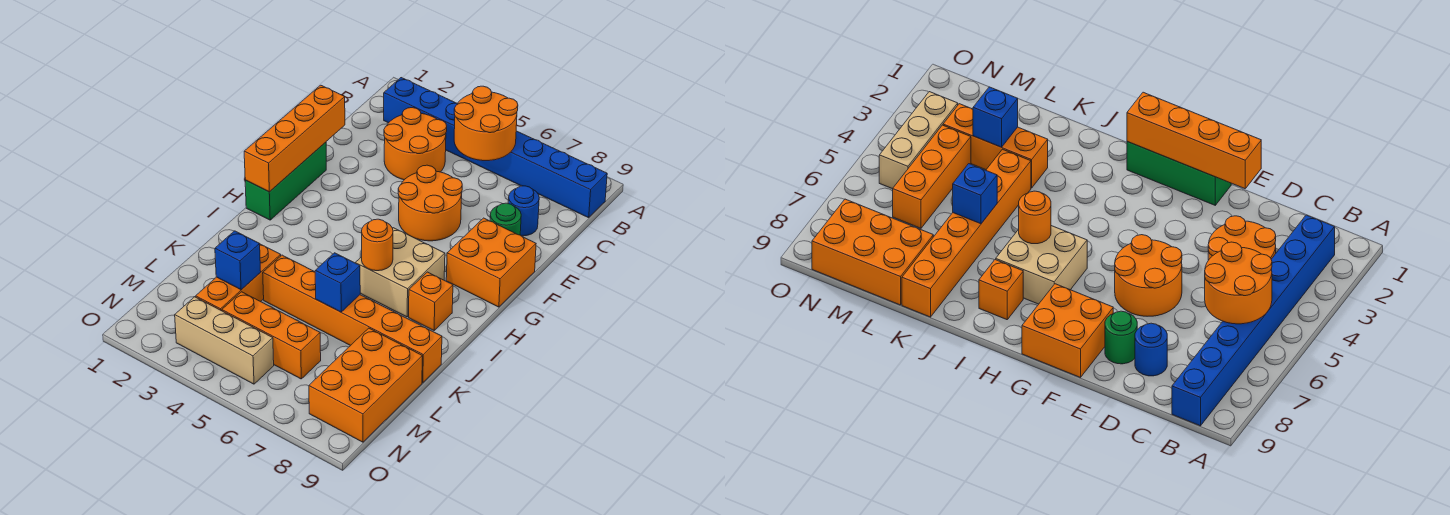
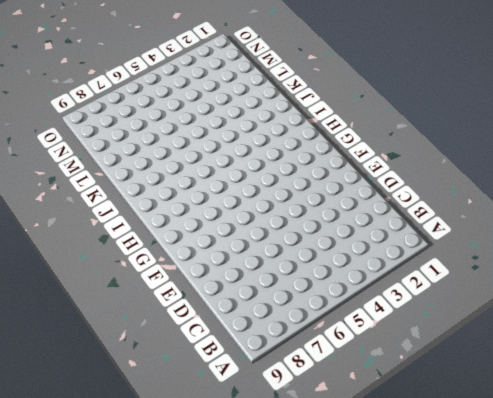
none -> blue 1x8 brick [384,78,607,218]
none -> orange 2x2 round brick [384,108,447,180]
none -> blue 1x1 round brick [508,186,539,236]

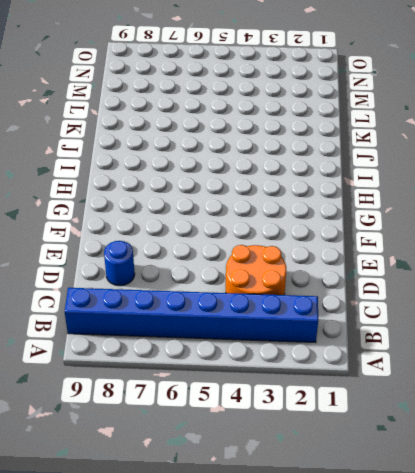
none -> orange 2x2 round brick [398,165,462,241]
none -> green 1x1 round brick [490,203,521,235]
none -> green 1x3 brick [245,142,326,220]

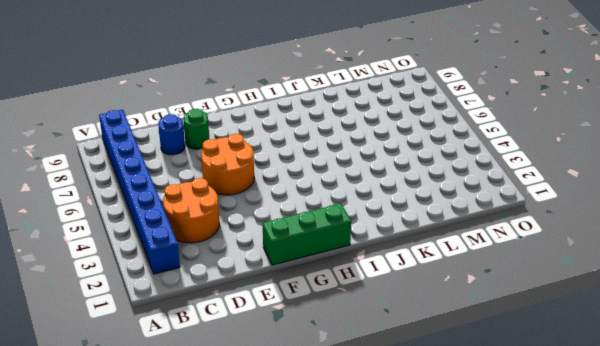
none -> orange 2x2 brick [446,218,536,307]
none -> tan 2x2 brick [355,228,445,317]
none -> orange 1x1 brick [409,272,453,330]

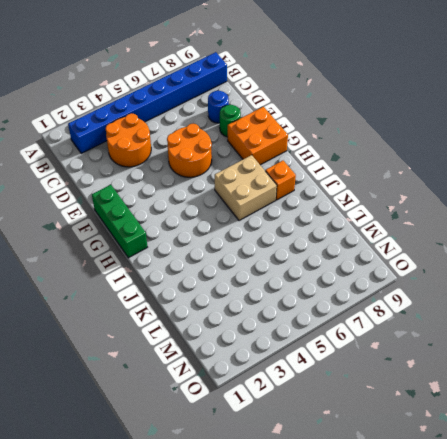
none -> orange 1x3 brick [196,244,281,311]
none -> orange 1x6 brick [263,255,442,383]
none -> orange 2x3 brick [309,328,422,442]

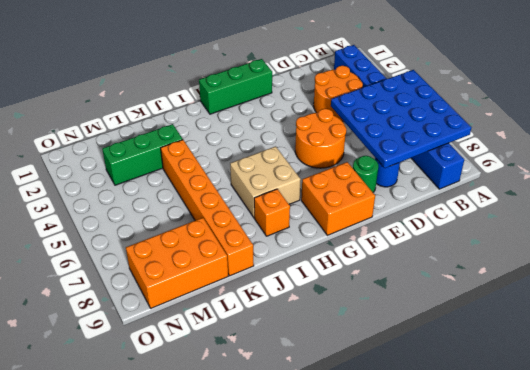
blue 4x4 plate [331,70,471,168] -> orange 2x2 round brick [454,86,518,161]
green 1x3 brick [102,124,183,185] -> orange 1x3 brick [196,244,281,311]
none -> orange 1x3 brick [222,292,321,379]
none -> tan 1x3 brick [175,297,274,384]
none -> orange 1x4 brick [244,85,345,192]

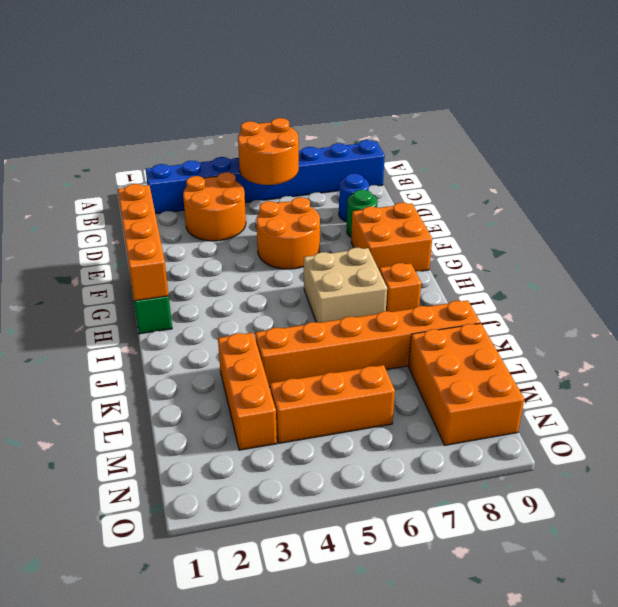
none -> tan 1x3 brick [175,297,274,384]
none -> orange 1x1 round brick [362,219,393,271]
none -> blue 1x1 brick [315,253,360,312]

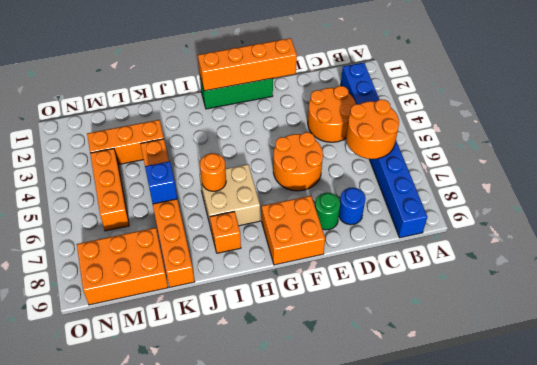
none -> tan 1x3 brick [175,297,274,384]
none -> blue 1x1 brick [215,231,261,290]

